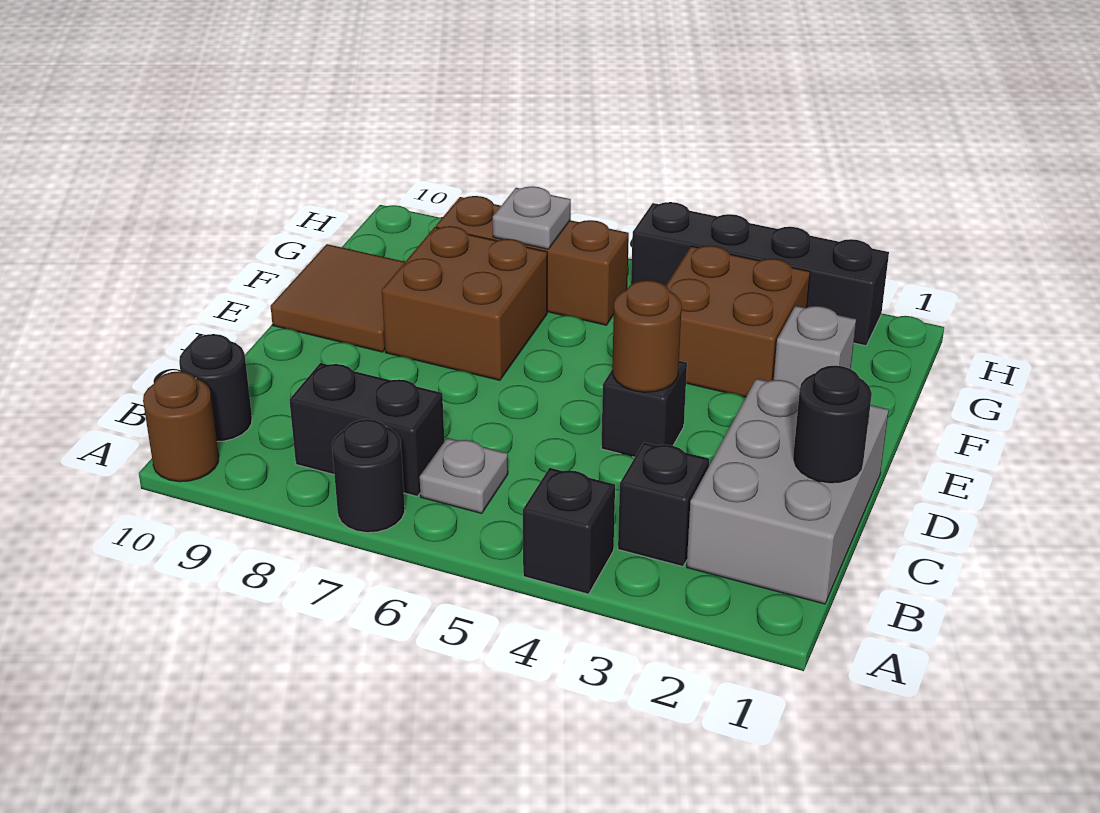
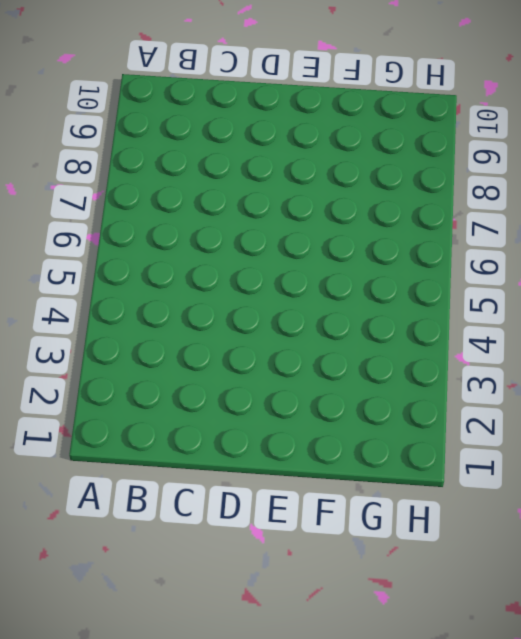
none -> black 1x1 brick [523,468,615,594]
none -> black 1x1 round brick [332,419,405,533]
none -> brown 1x1 round brick [143,371,219,482]

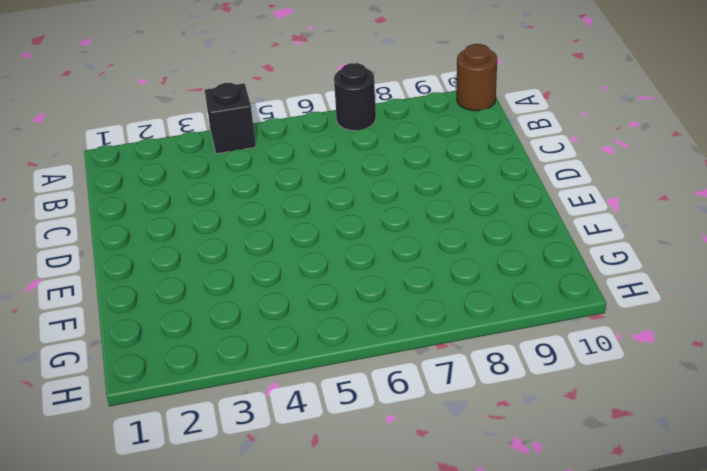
none -> grey 2x3 brick [687,379,889,604]
none -> black 1x1 brick [618,442,709,567]
none -> grey 1x1 plate [420,438,508,513]

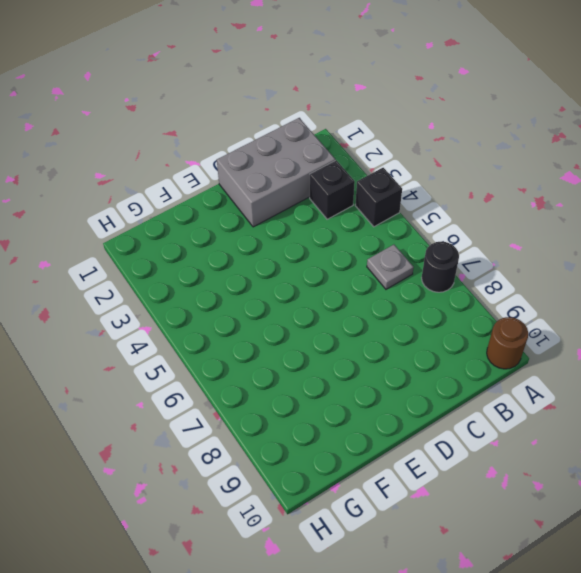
none -> black 1x2 brick [289,363,444,497]
none -> black 1x1 round brick [179,334,252,442]
none -> black 1x1 brick [601,361,687,457]

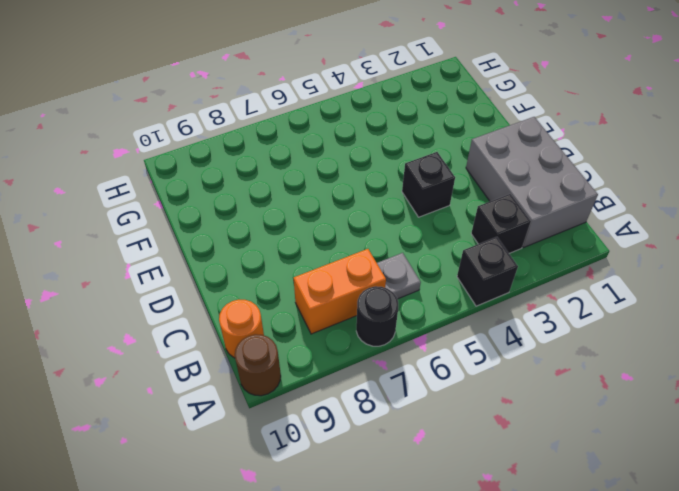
orange 1x2 brick [294,249,386,334] -> black 1x2 brick [289,363,444,497]
orange 1x1 round brick [219,300,264,358] -> black 1x1 round brick [179,334,252,442]
none -> brown 2x2 brick [382,226,547,380]
none -> brown 2x2 tile [271,244,405,352]
none -> grey 1x1 brick [774,306,856,389]

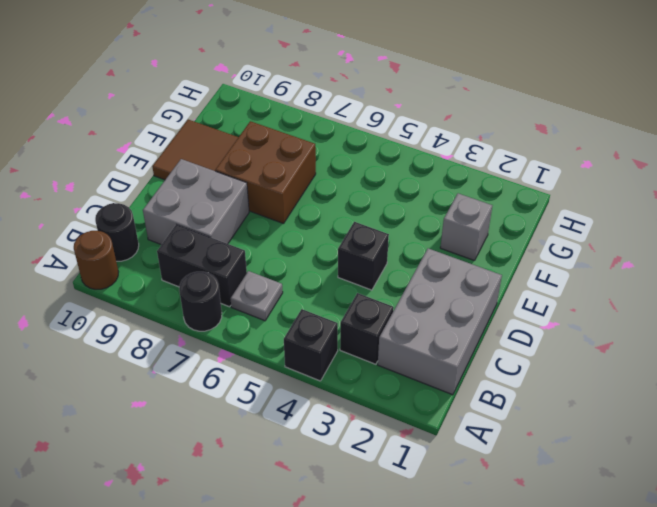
grey 2x2 brick [143,159,249,245] -> none
none -> brown 2x2 brick [666,246,810,397]
none -> brown 1x3 brick [436,196,629,325]
none -> black 1x4 brick [631,202,889,346]

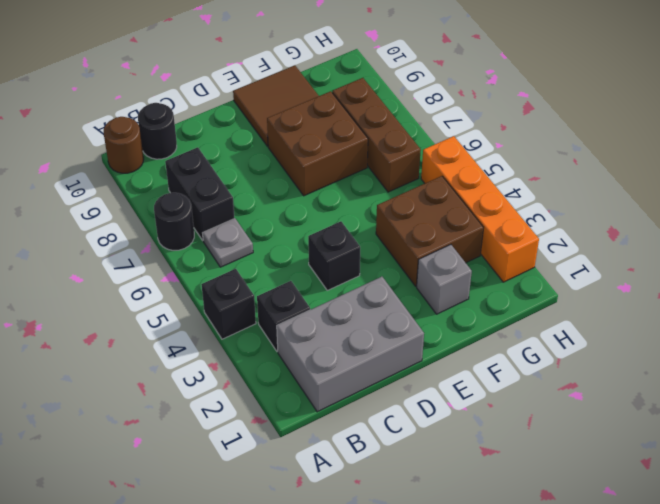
orange 1x4 brick [421,136,539,282] -> black 1x4 brick [631,202,889,346]
none -> black 1x1 round brick [793,365,872,484]
none -> brown 1x1 round brick [612,280,682,392]
none -> grey 1x1 plate [493,186,571,249]

